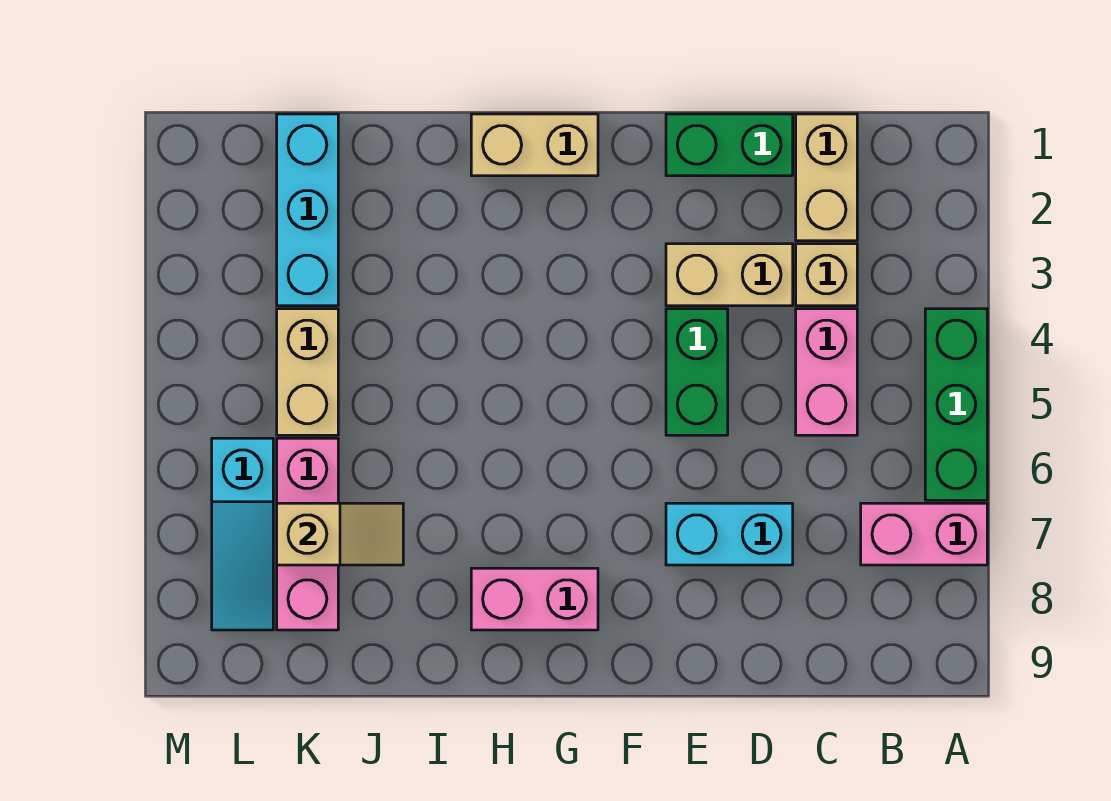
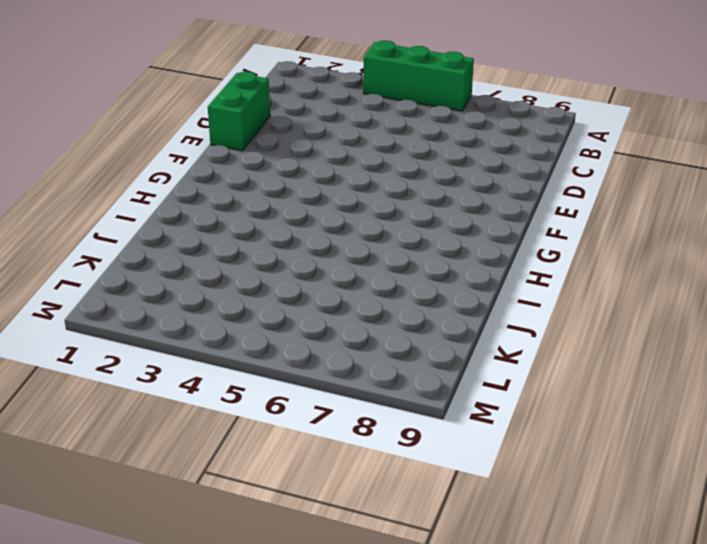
none -> pink 1x2 brick [861,503,987,565]
none -> tan 1x2 brick [796,114,857,241]
none -> tan 1x1 brick [796,244,857,306]

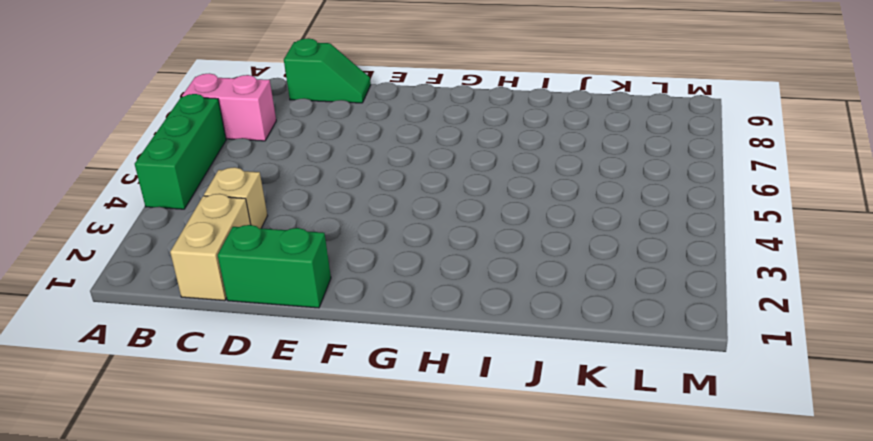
green 1x2 slope [284,38,371,103] -> none
none -> pink 1x2 brick [796,309,857,435]
none -> tan 1x2 brick [666,244,793,306]
none -> cyan 1x2 brick [666,503,793,565]

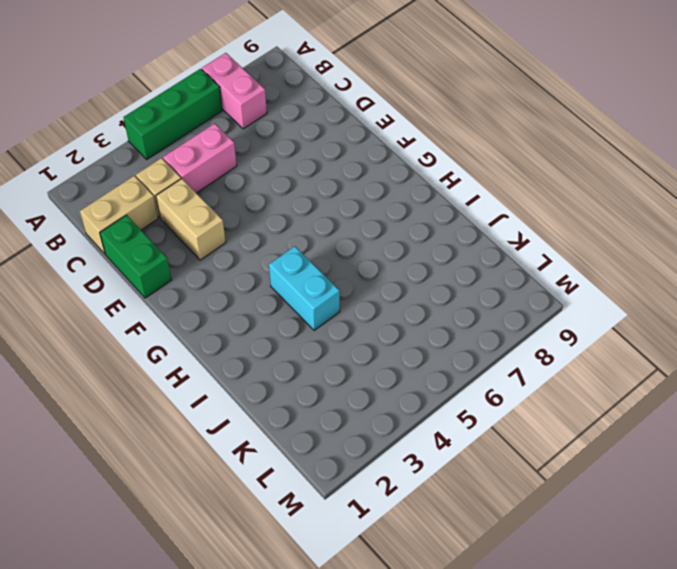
cyan 1x2 brick [269,246,340,331] -> cyan 1x2 brick moved to [666,503,793,565]
none -> green 1x2 brick [666,309,728,435]
none -> tan 1x2 brick [471,114,598,176]
none -> pink 1x2 brick [471,568,598,630]

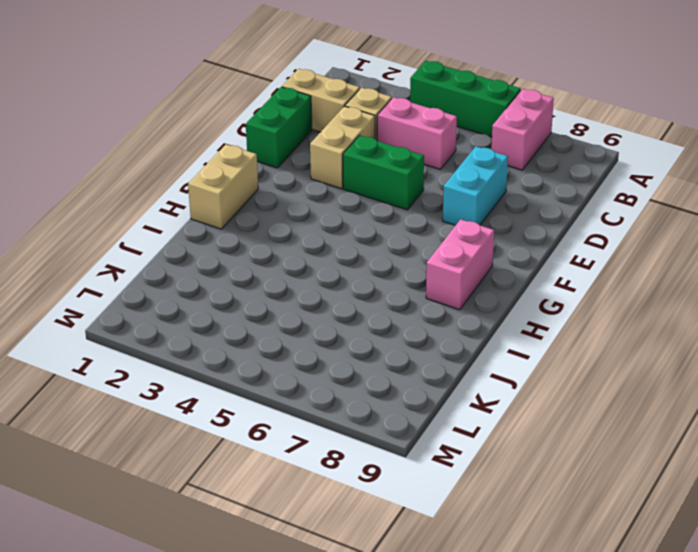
none -> cyan 1x3 brick [277,114,338,306]
none -> tan 1x2 brick [277,309,338,435]
none -> pink 1x3 brick [277,438,338,630]

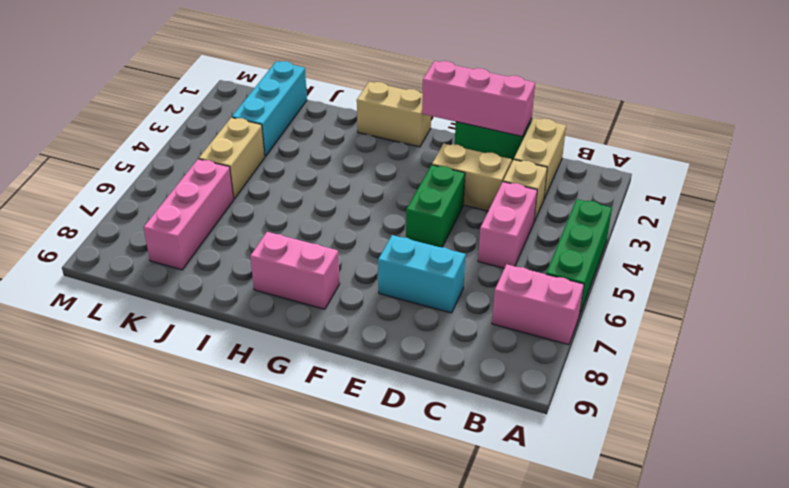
pink 1x3 brick [422,61,535,137] -> none
none -> cyan 1x3 slope [212,438,273,630]
none -> tan 1x2 slope [277,503,403,565]

